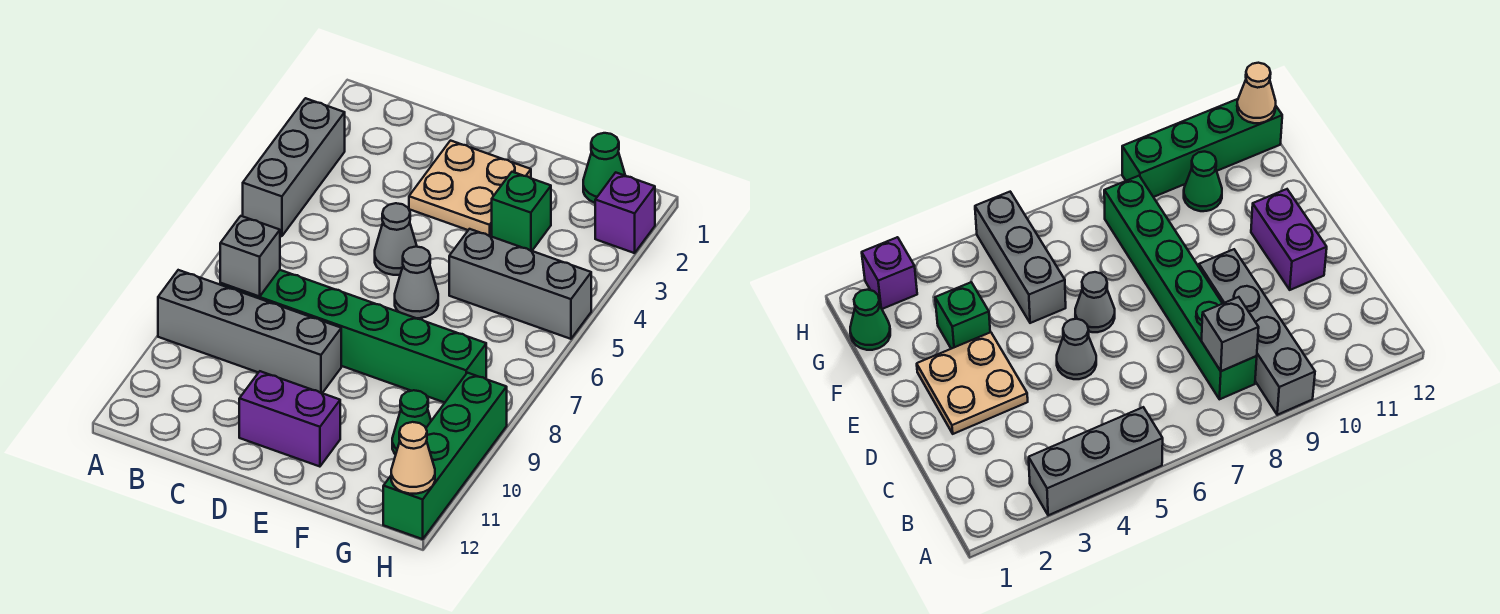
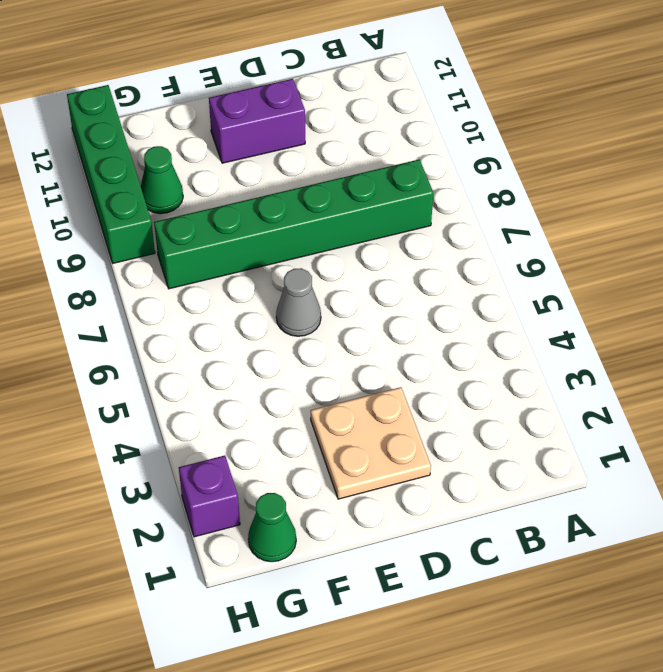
none -> grey 1x3 brick [243,98,345,236]
none -> grey 1x4 brick [158,270,341,393]
none -> grey 1x1 cone [375,203,417,275]

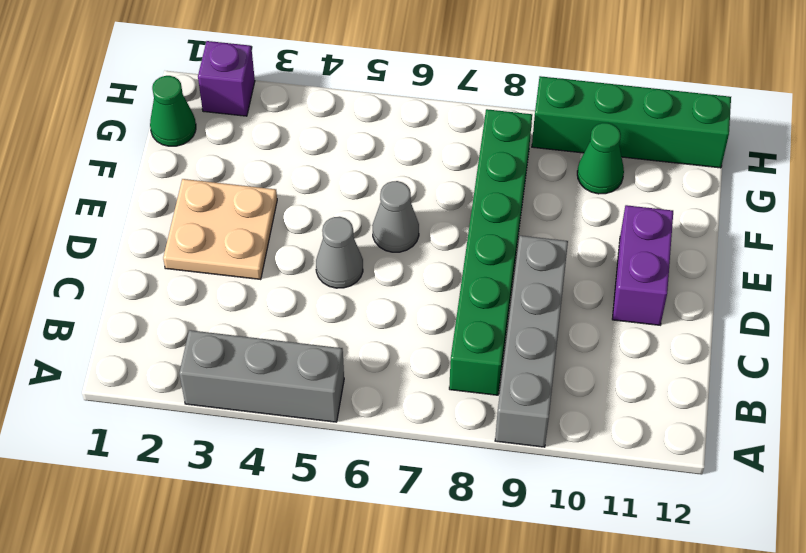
none -> green 1x1 brick [492,172,551,251]
none -> grey 1x3 brick [449,229,591,339]
none -> grey 1x1 brick [220,216,280,296]

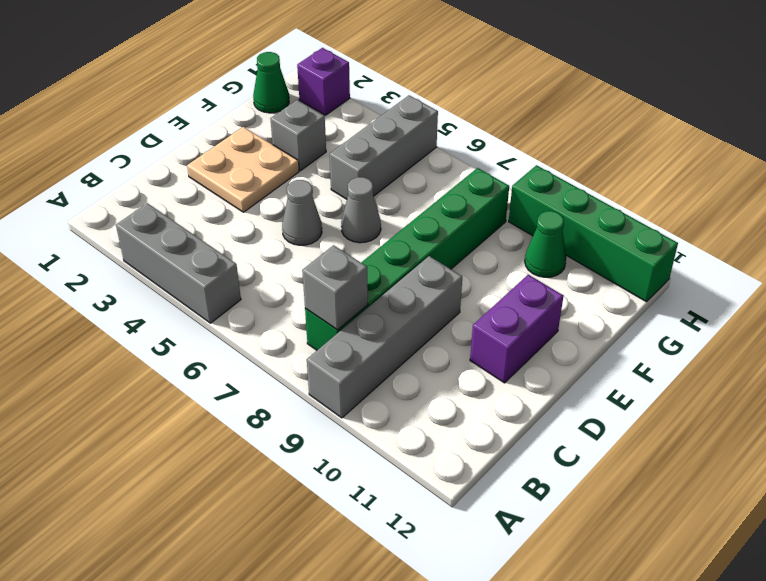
grey 1x1 brick [270,100,326,171] -> green 1x1 brick [492,172,551,251]
none -> tan 1x1 cone [391,422,435,494]

